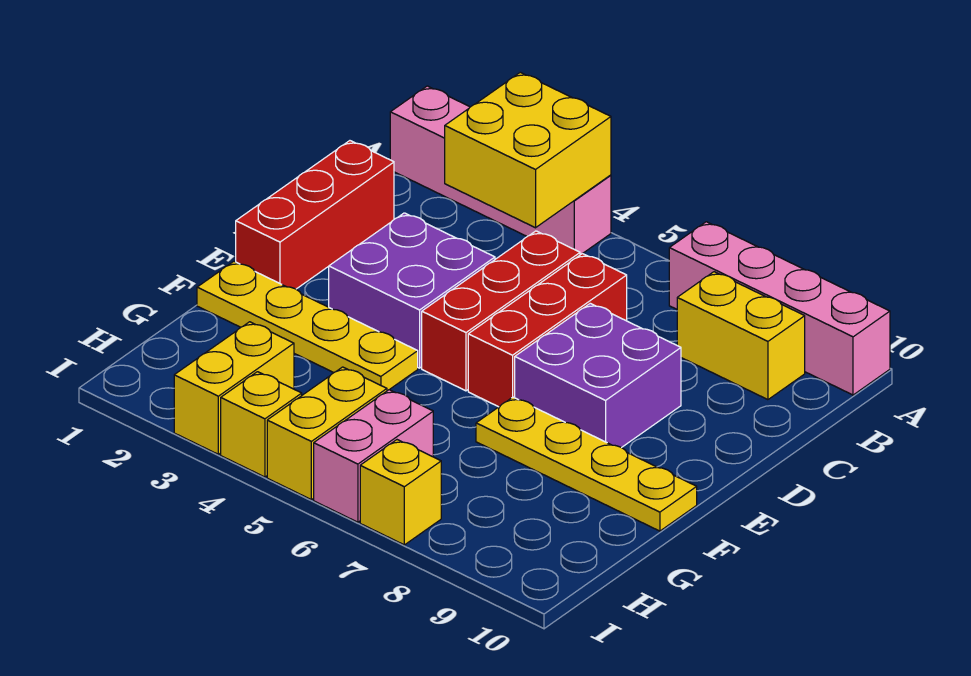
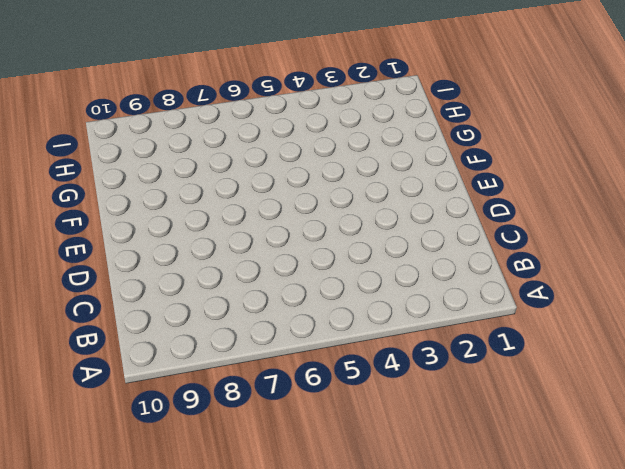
none -> pink 1x4 brick [390,86,611,255]
none -> pink 1x4 brick [669,222,890,395]
none -> yellow 1x2 brick [677,272,805,400]

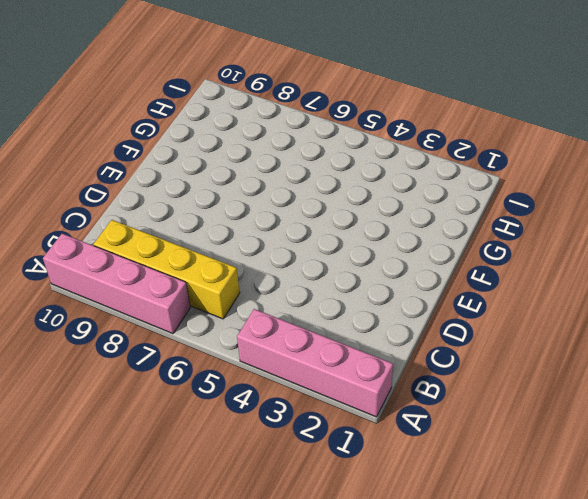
yellow 1x4 brick [93,220,240,319] -> yellow 1x2 brick [677,272,805,400]
none -> red 1x3 brick [236,141,394,289]
none -> red 1x3 brick [422,231,580,391]
none -> red 1x3 brick [468,254,627,407]

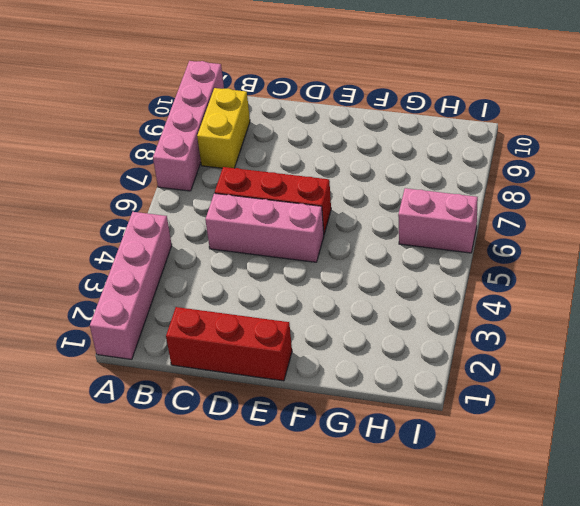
pink 1x3 brick [205,193,324,262] -> red 1x3 brick [422,231,580,391]
none -> purple 2x2 brick [329,213,495,368]
none -> purple 2x2 brick [515,303,681,448]
none -> yellow 1x4 plate [197,262,418,391]

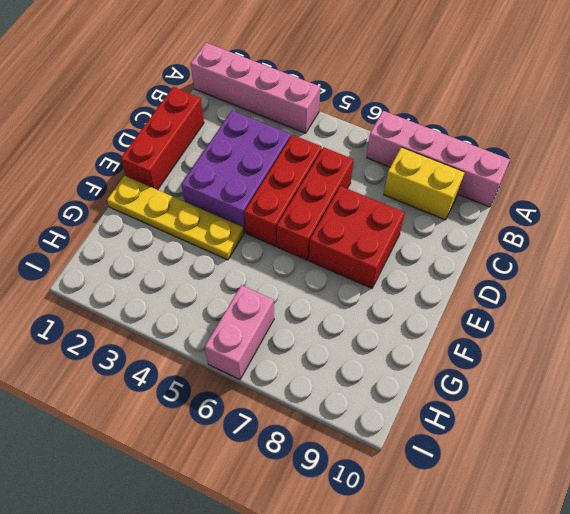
purple 2x3 brick [181,111,291,233] -> purple 2x2 brick [329,213,495,368]
red 2x2 brick [309,186,405,288] -> purple 2x2 brick [515,303,681,448]
none -> yellow 1x4 plate [476,397,697,531]
none -> yellow 1x2 brick [174,322,294,454]
none -> yellow 1x2 brick [267,367,387,500]

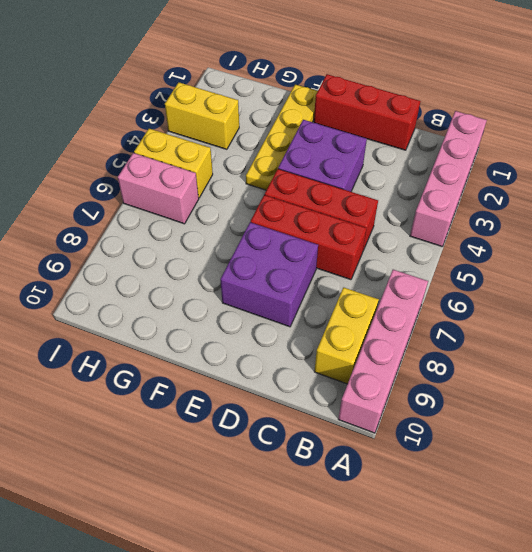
none -> yellow 1x4 plate [476,397,697,531]
none -> yellow 1x1 brick [221,372,302,477]
none -> yellow 1x1 brick [360,440,441,545]

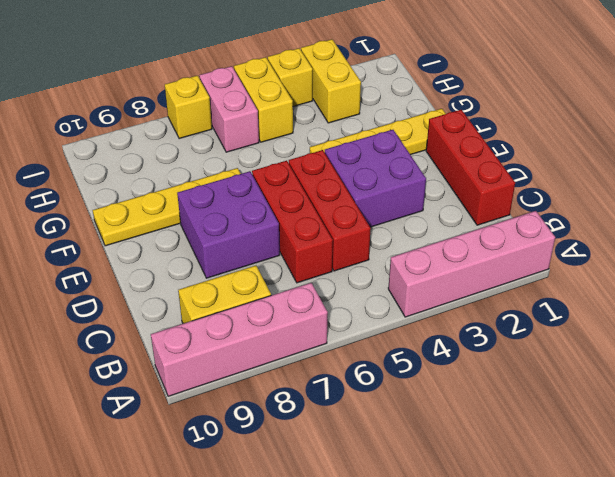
none -> yellow 2x2 brick [445,72,611,228]

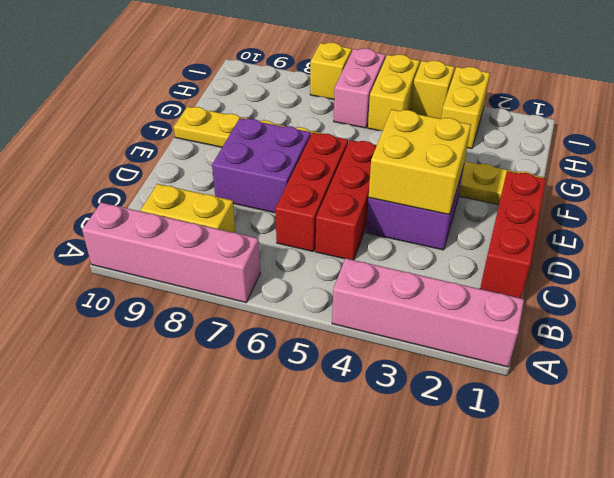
yellow 2x2 brick [369,109,471,215] -> yellow 2x2 brick moved to [445,72,611,228]

